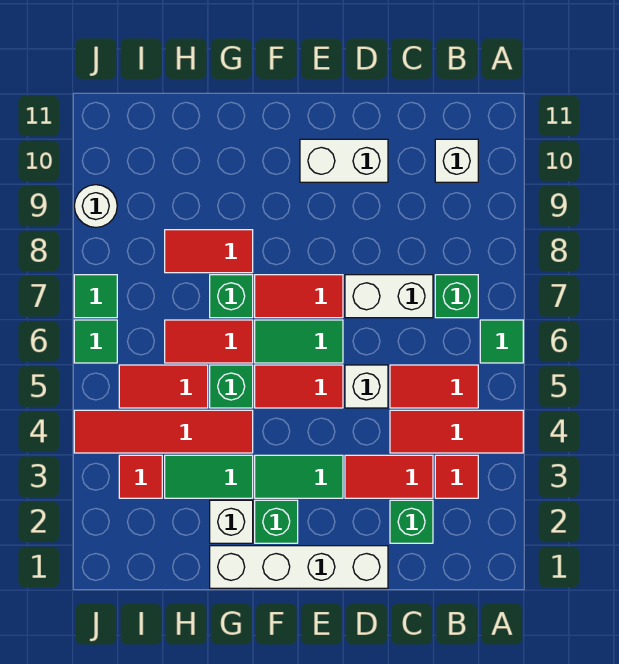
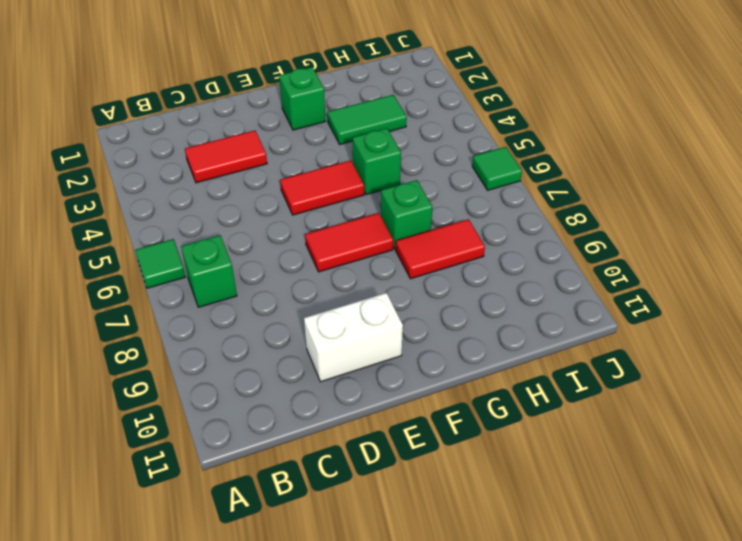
none -> red 1x3 tile [390,410,523,453]
none -> red 1x1 tile [435,455,478,498]
none -> red 1x2 tile [390,365,478,408]

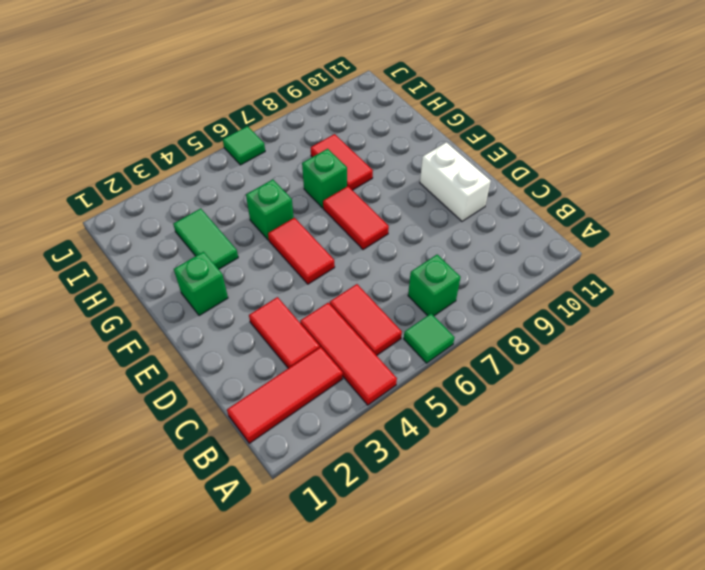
red 1x3 tile [227,347,343,443] -> red 1x1 tile [435,455,478,498]
none -> white 1x1 brick [435,139,478,182]
none -> green 1x1 brick [390,500,433,543]
none -> white 1x2 brick [345,275,433,318]

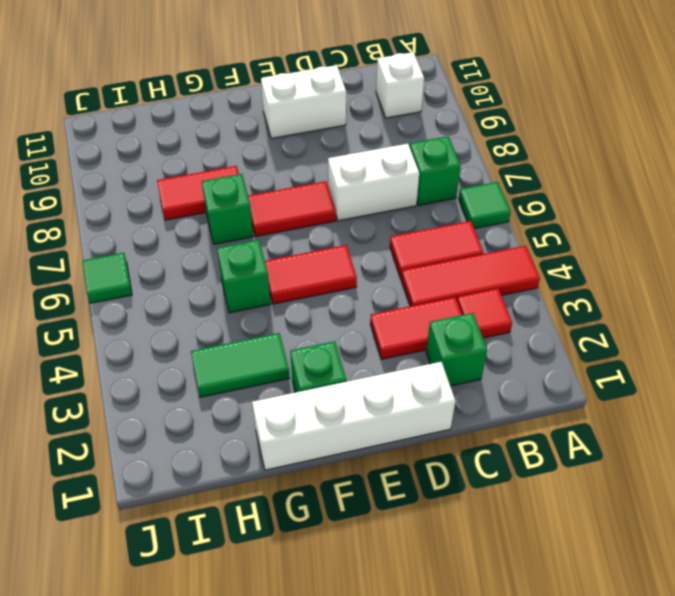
none -> white 1x1 brick [345,365,388,408]
none -> green 1x2 tile [255,455,343,498]
none -> green 1x2 tile [255,320,343,363]

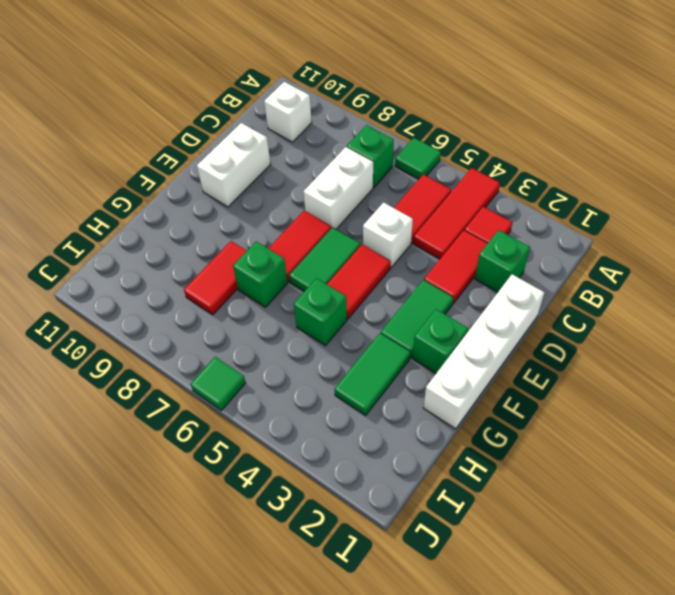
none -> white 1x1 brick [210,500,253,543]
none -> red 1x4 tile [74,410,253,453]
none -> red 1x2 tile [165,320,253,363]

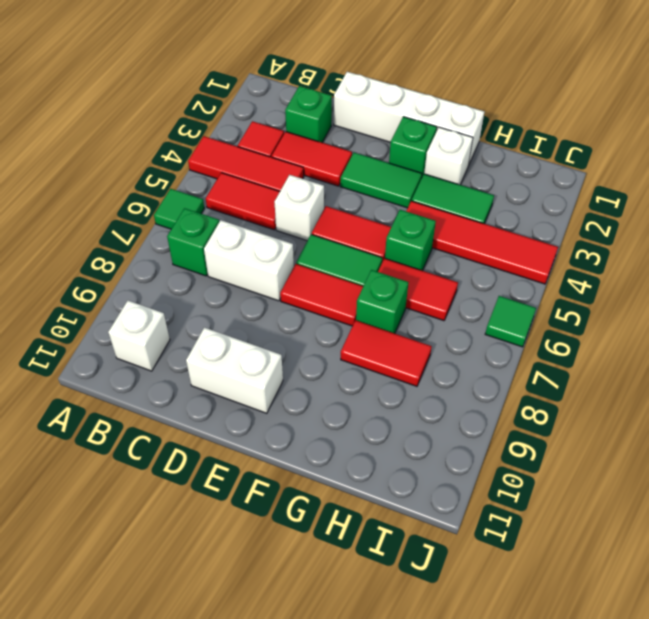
none -> red 1x2 tile [119,365,208,408]
none -> red 1x1 tile [119,455,162,498]
none -> green 1x1 tile [74,275,117,318]

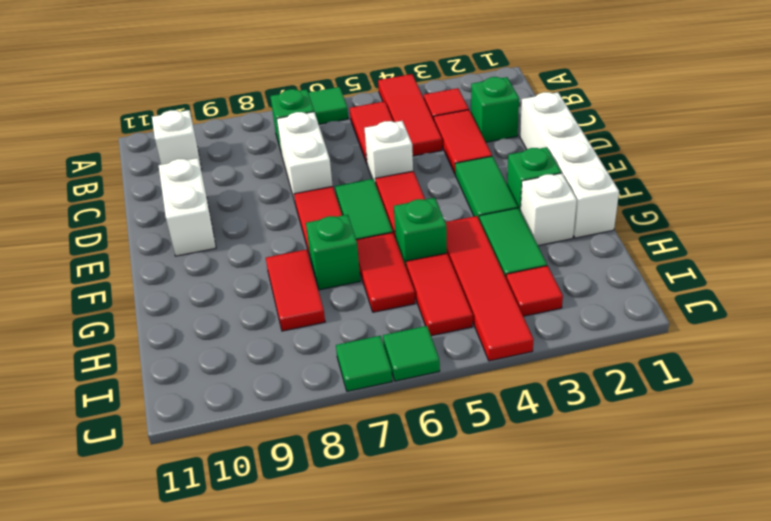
none -> white 1x1 round brick [74,185,117,227]

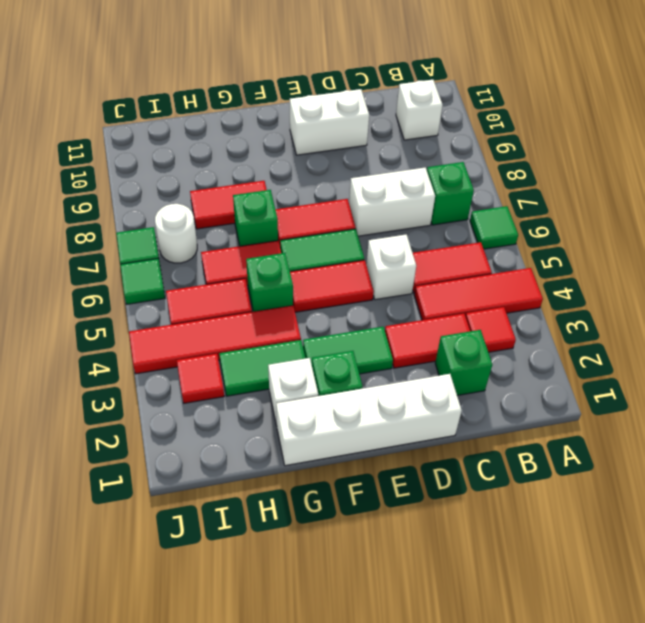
white 1x1 round brick [155,204,197,263] -> white 1x1 round brick moved to [74,185,117,227]

